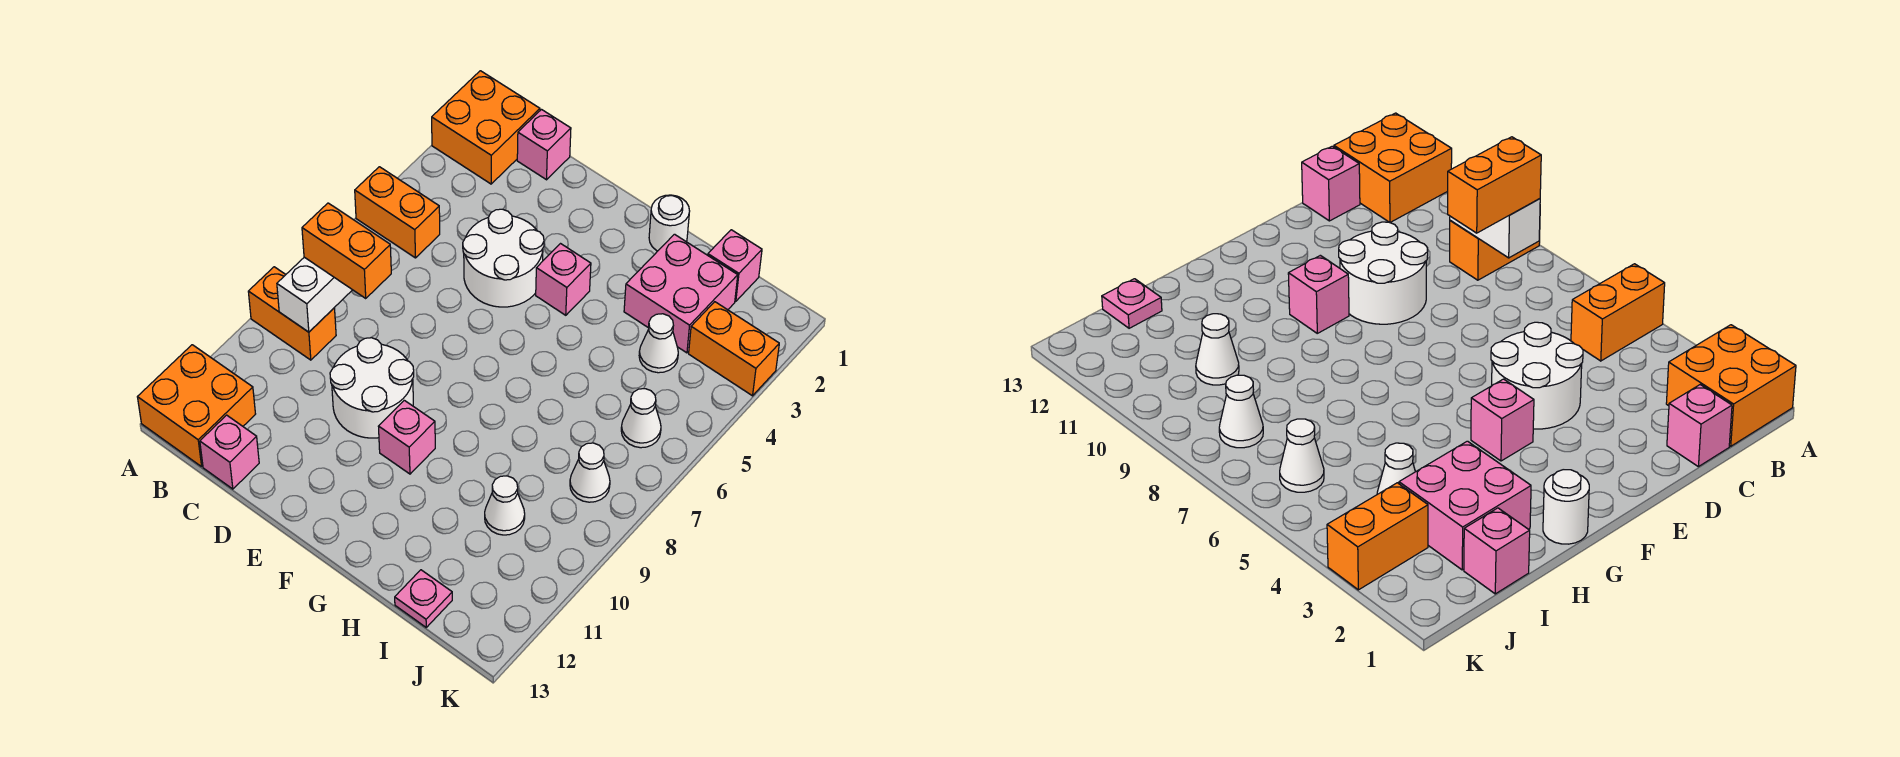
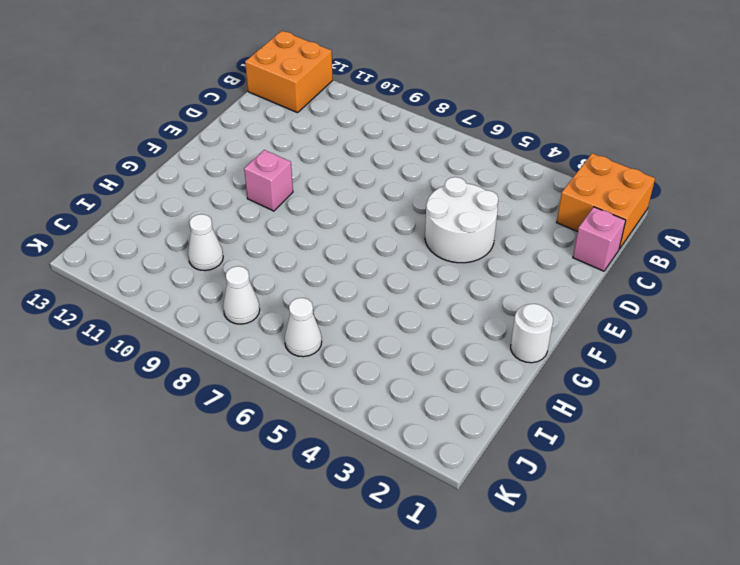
none -> orange 1x2 brick [355,167,440,258]
none -> orange 1x2 brick [248,267,336,360]
none -> pink 1x1 brick [200,415,259,489]

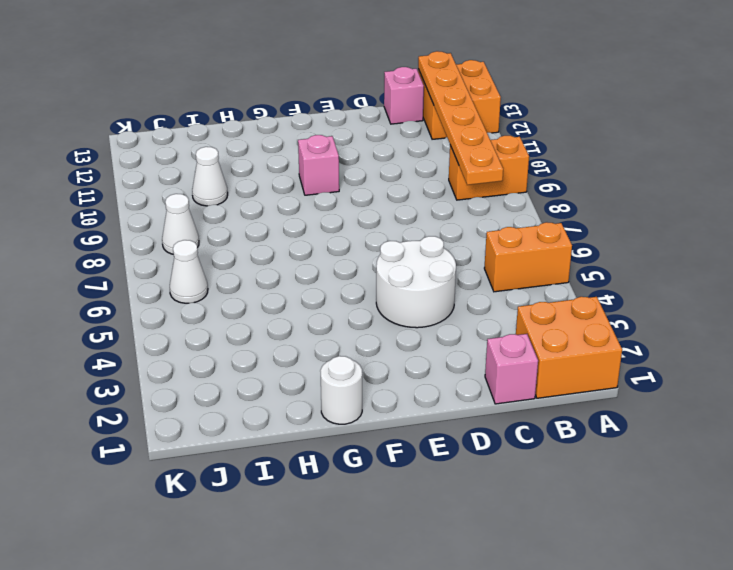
orange 1x6 plate [418,51,503,185] -> white 1x2 brick [277,257,352,332]
none -> white 2x2 round brick [330,338,414,438]
none -> pink 1x1 brick [536,244,591,315]
none -> pink 2x2 brick [624,234,738,353]

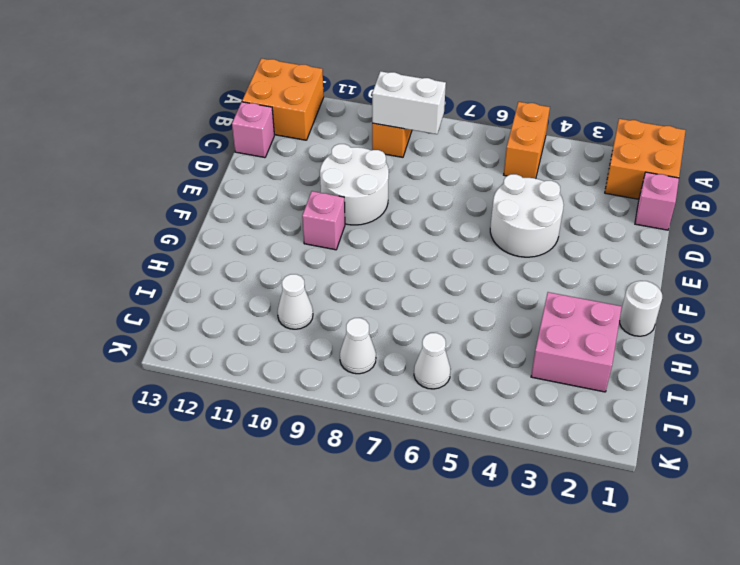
none -> pink 1x1 brick [536,244,591,315]
none -> pink 1x1 brick [708,230,762,301]
none -> white 1x1 cone [639,314,678,373]

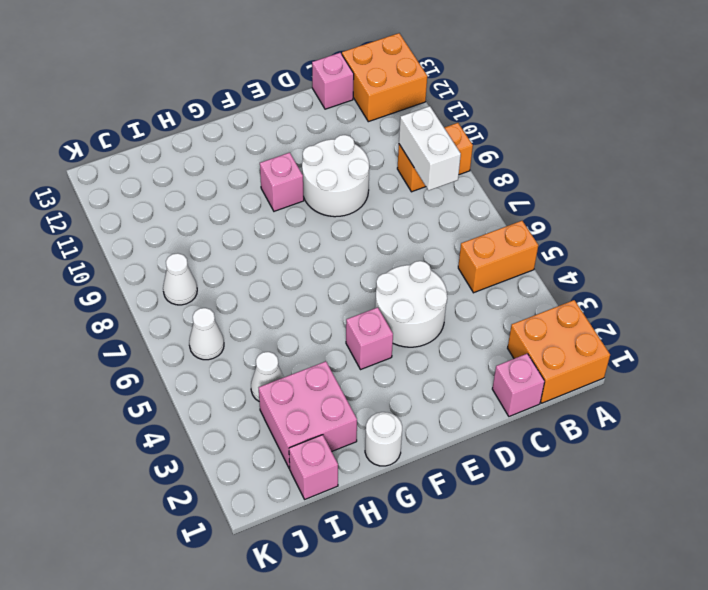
none -> white 1x1 cone [485,476,525,535]
none -> pink 1x1 plate [395,570,452,627]
none -> orange 1x2 brick [689,302,779,396]

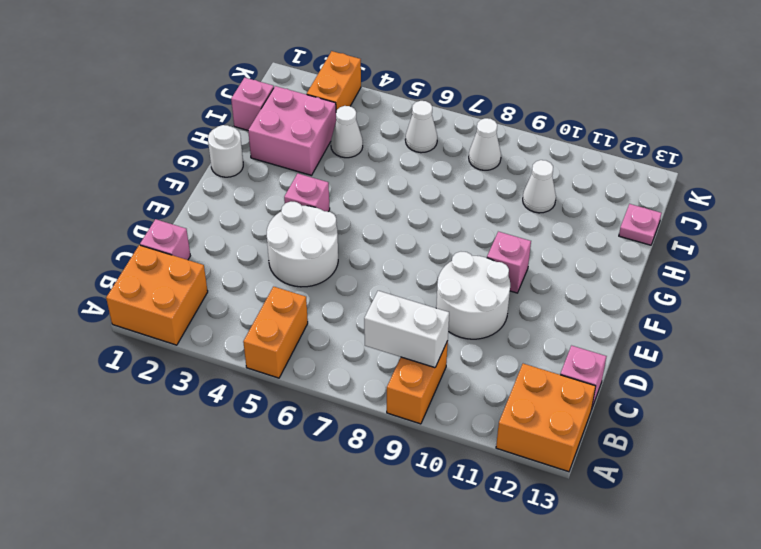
none -> orange 1x2 brick [302,203,391,298]

